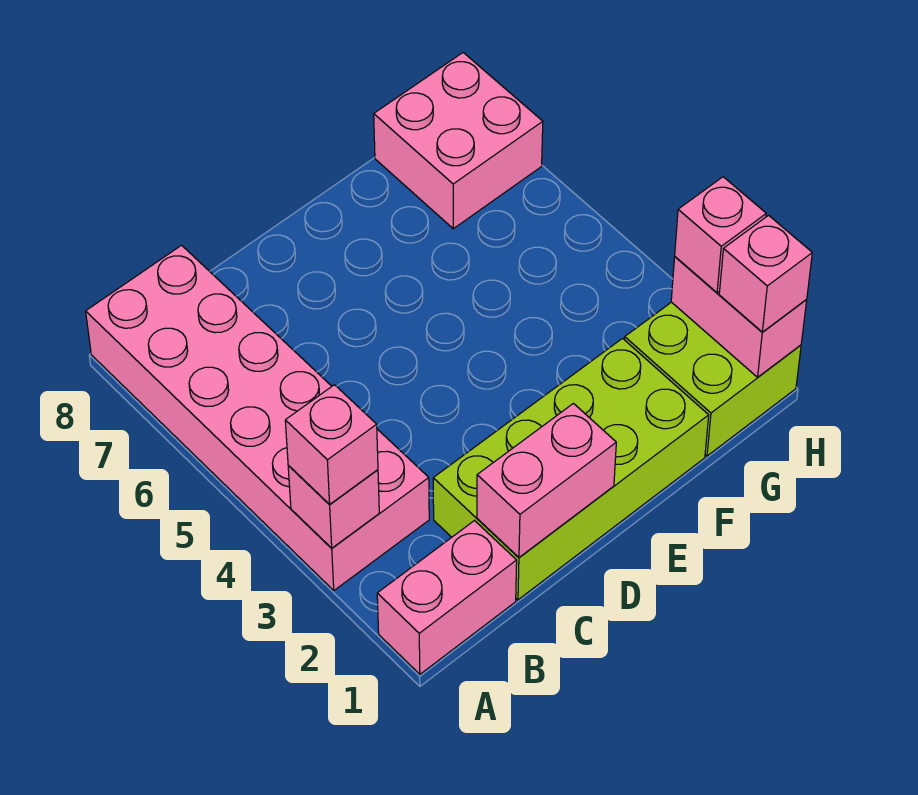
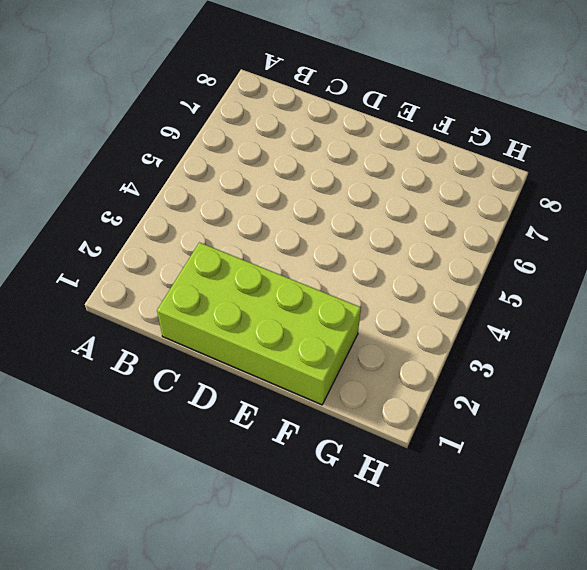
none -> pink 1x2 brick [377,521,517,674]
none -> pink 2x6 brick [86,245,429,590]

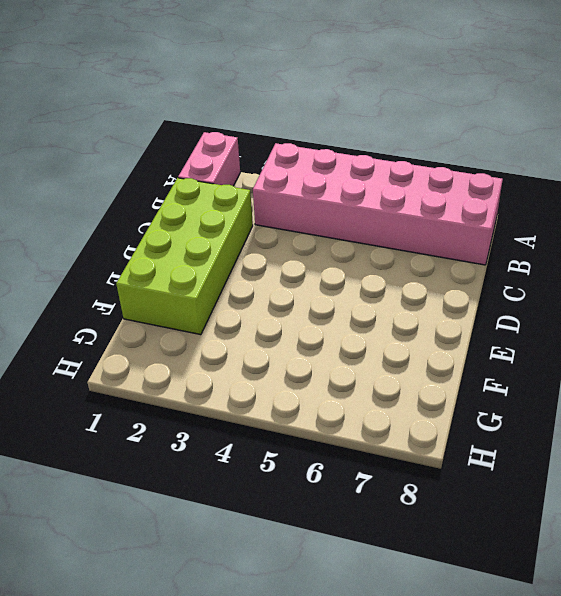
none -> lime 2x2 brick [625,302,801,456]
none -> pink 2x2 brick [374,53,543,229]

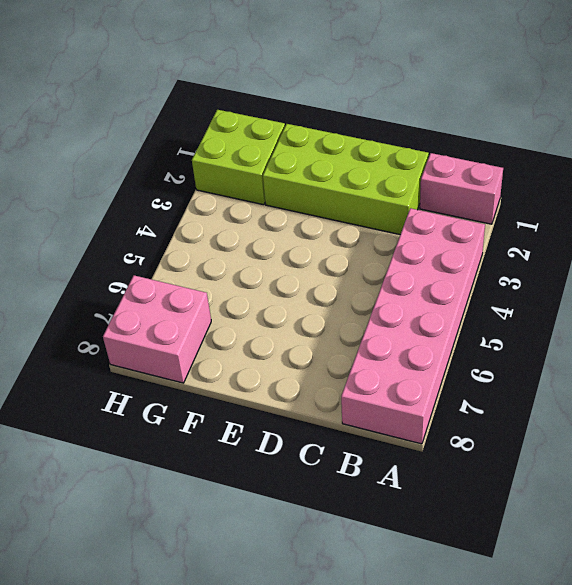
none -> pink 1x1 brick [288,466,379,548]
none -> pink 1x2 brick [477,404,616,557]

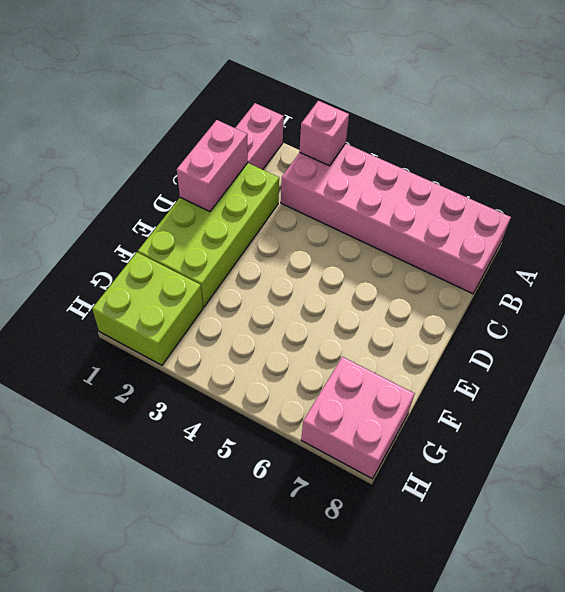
none -> pink 1x2 brick [671,257,807,377]
none -> pink 1x1 brick [285,385,378,505]

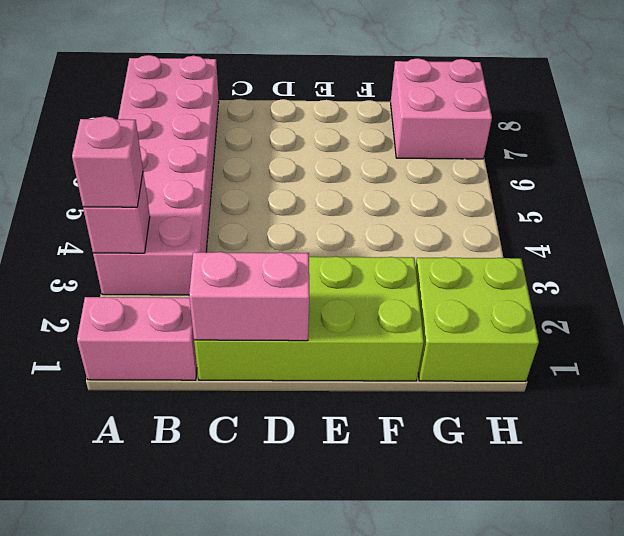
none -> pink 1x2 brick [671,257,807,377]
none -> pink 1x1 brick [719,215,812,332]

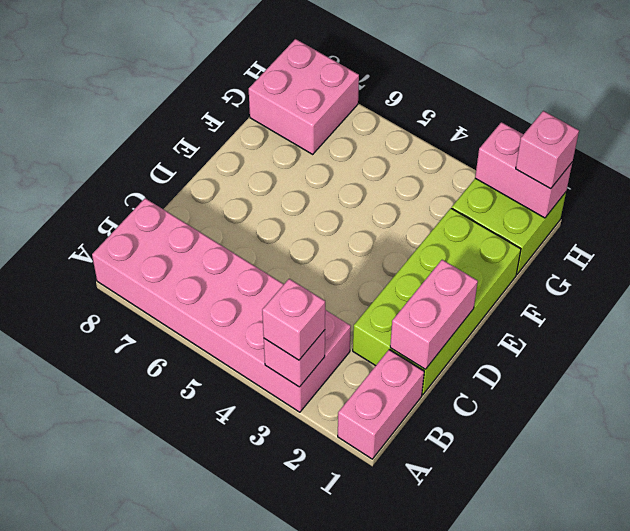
none -> pink 1x1 brick [675,177,766,293]

